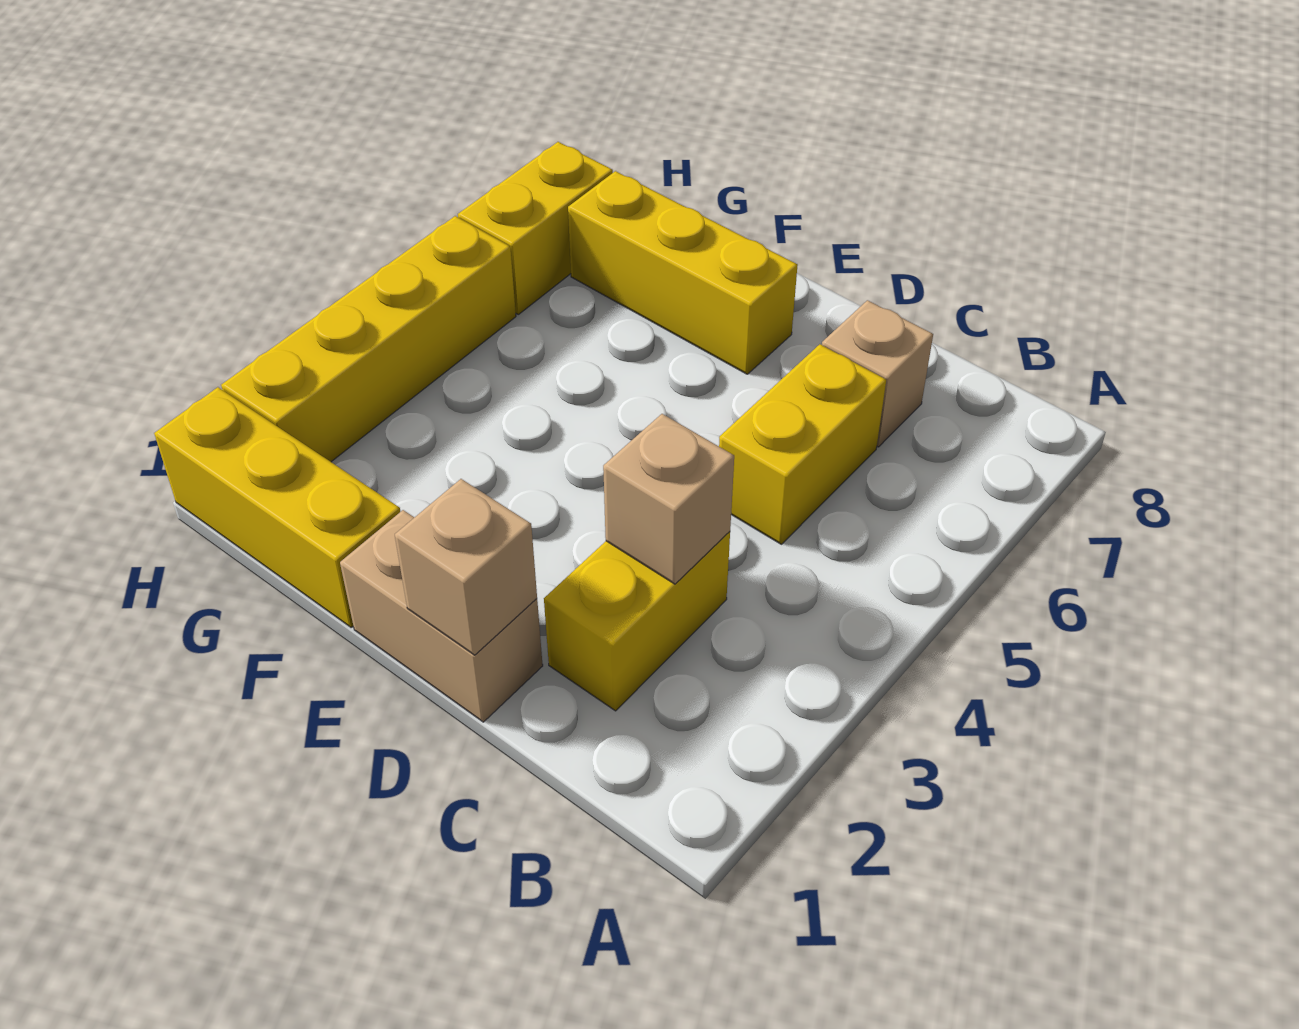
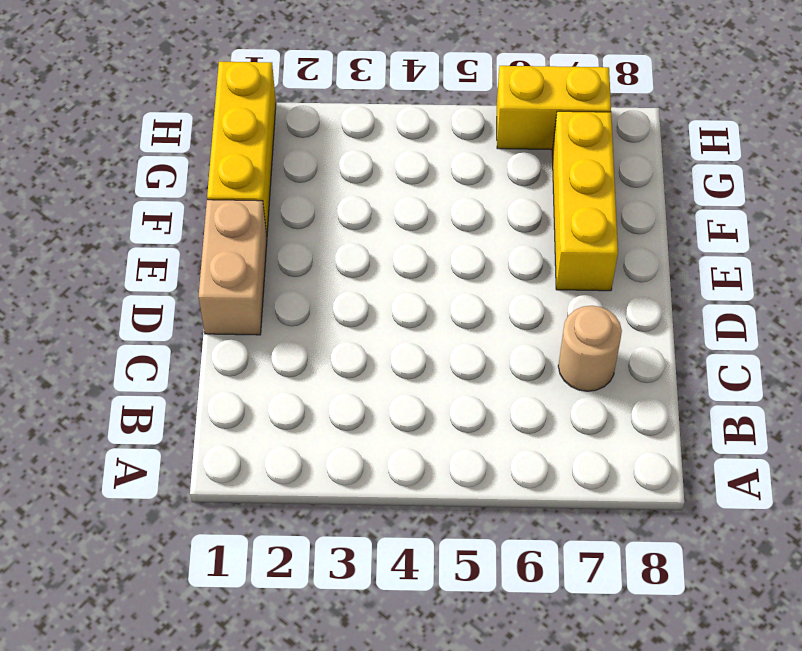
tan 1x1 round brick [558,306,622,391] -> tan 1x1 brick [822,300,933,447]
none -> yellow 1x2 brick [544,532,730,711]
none -> yellow 1x2 brick [719,344,886,544]

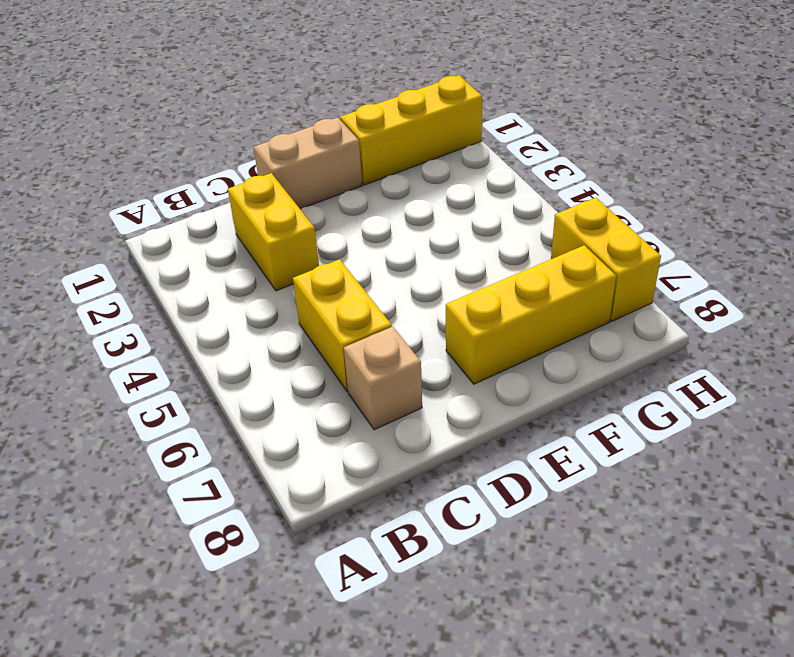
none -> yellow 1x4 brick [221,216,516,462]
none -> tan 1x1 brick [603,414,734,584]

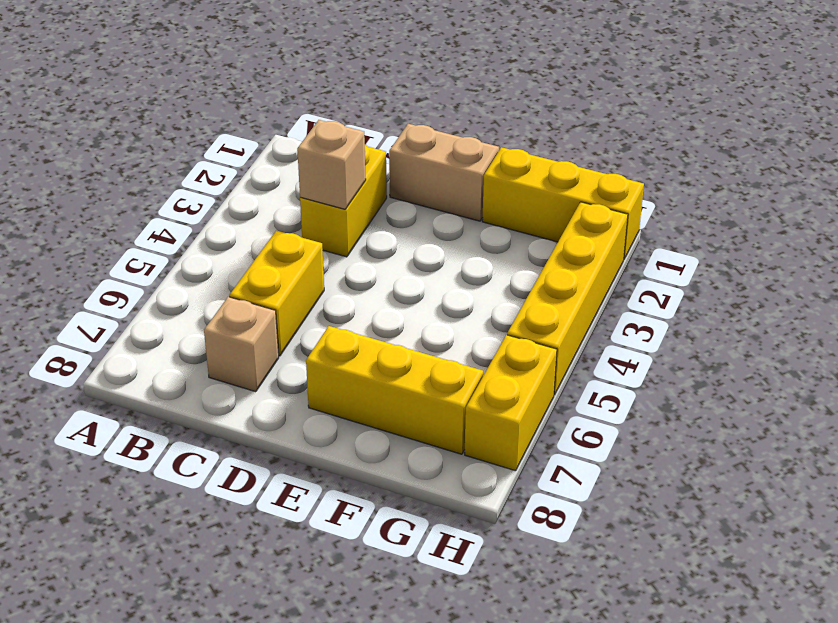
none -> tan 1x1 brick [395,479,537,655]

